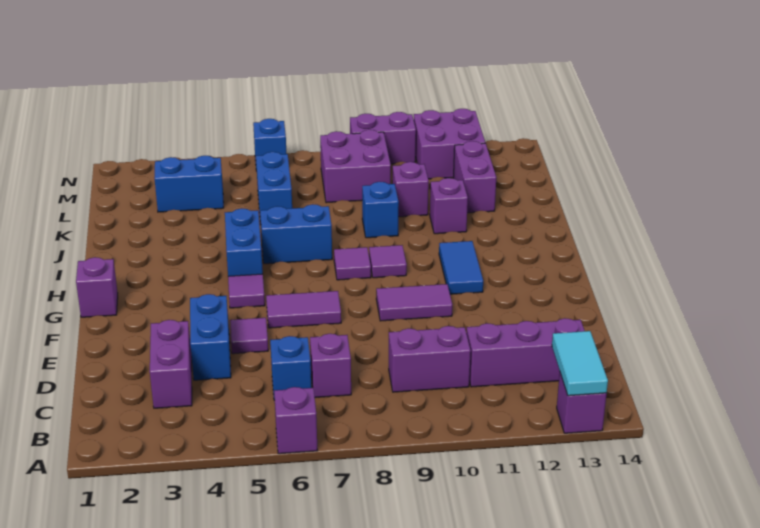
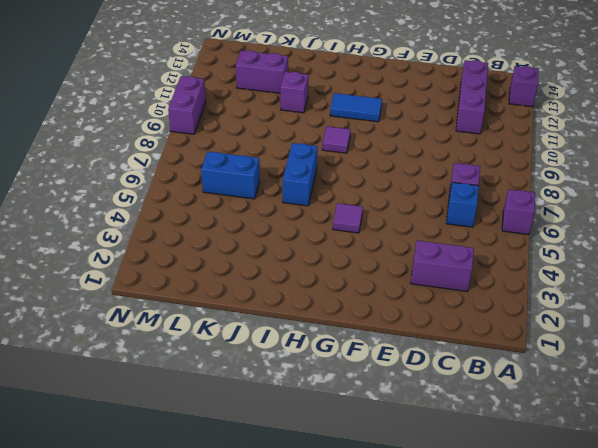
none -> purple 1x2 brick [389,326,471,392]
none -> blue 1x2 brick [190,294,231,380]
none -> purple 1x1 tile [230,318,268,354]

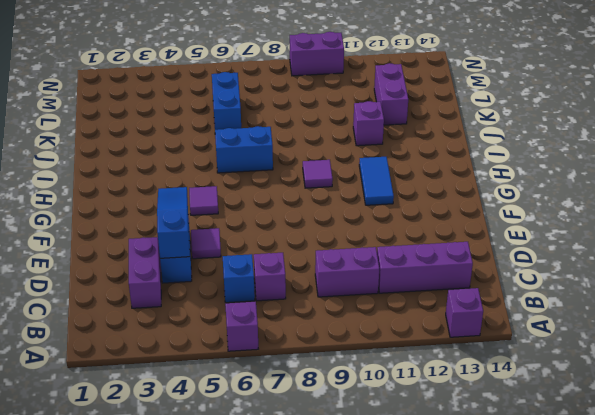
blue 1x3 slope [157,187,190,258] -> none
none -> purple 1x2 tile [266,291,341,328]
none -> purple 1x2 tile [376,284,452,321]
none -> purple 1x1 brick [76,257,118,317]

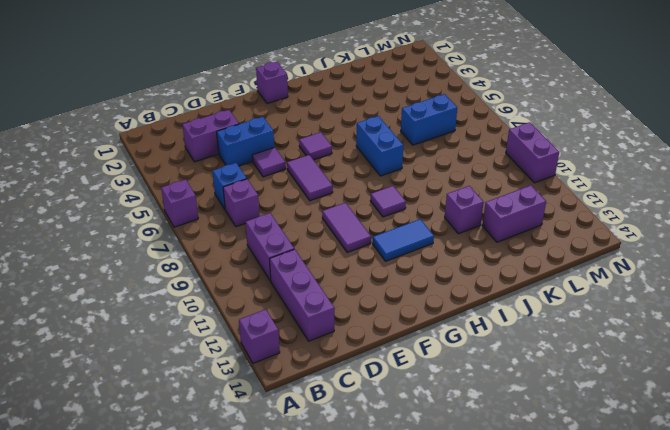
none -> blue 1x2 brick [225,208,263,276]
none -> purple 1x1 tile [334,247,371,280]
none -> blue 1x1 brick [362,182,399,238]

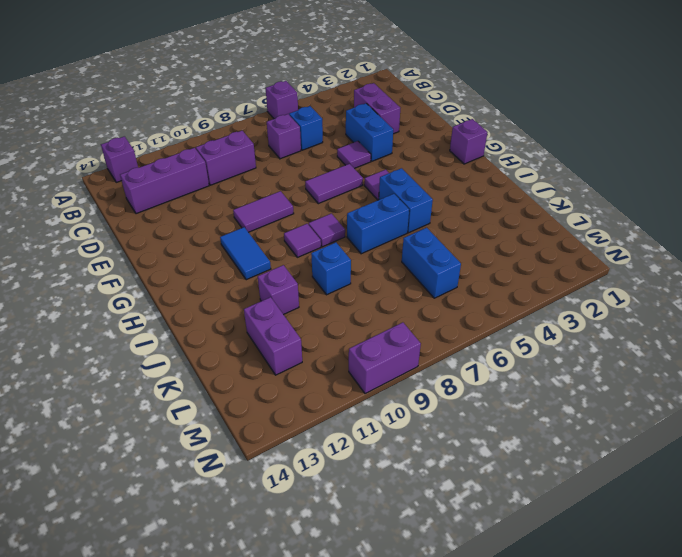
none -> purple 1x1 brick [392,162,429,217]
none -> blue 1x2 brick [154,156,224,212]
none -> purple 2x2 brick [320,130,391,203]

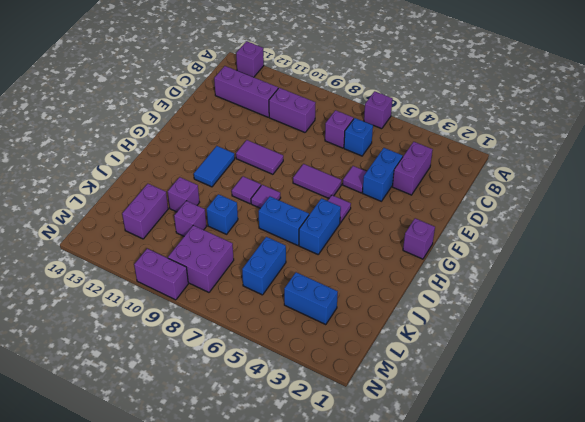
none -> purple 2x2 brick [414,109,485,179]
none -> blue 1x1 brick [253,119,286,171]
none -> cyan 1x2 tile [552,331,608,396]

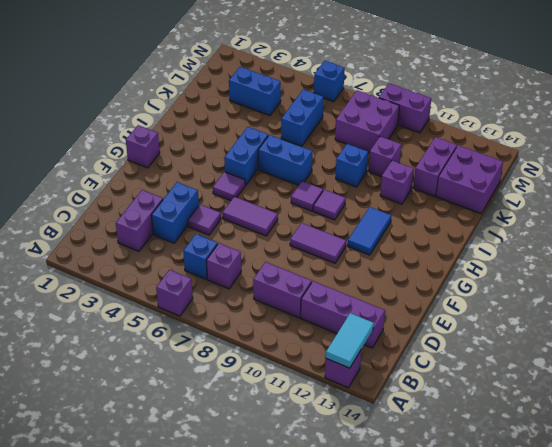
purple 2x2 brick [436,145,503,213] -> purple 2x2 brick moved to [414,109,485,179]

